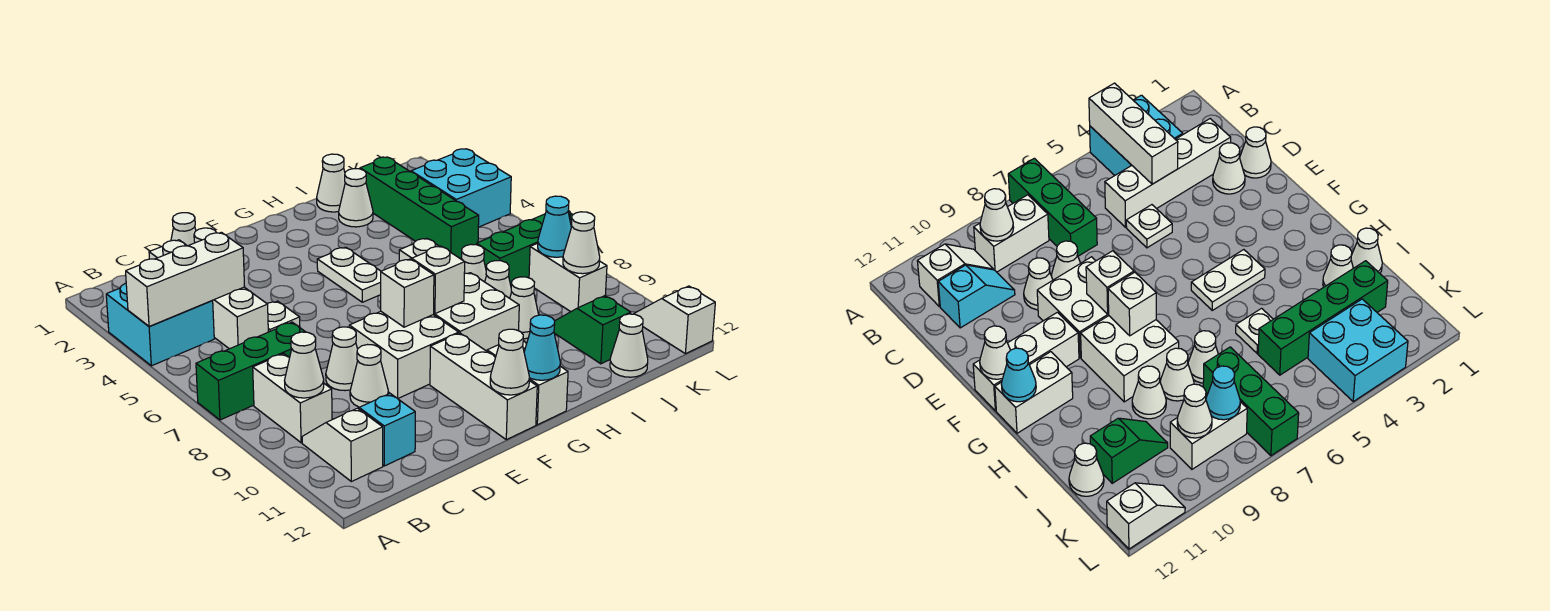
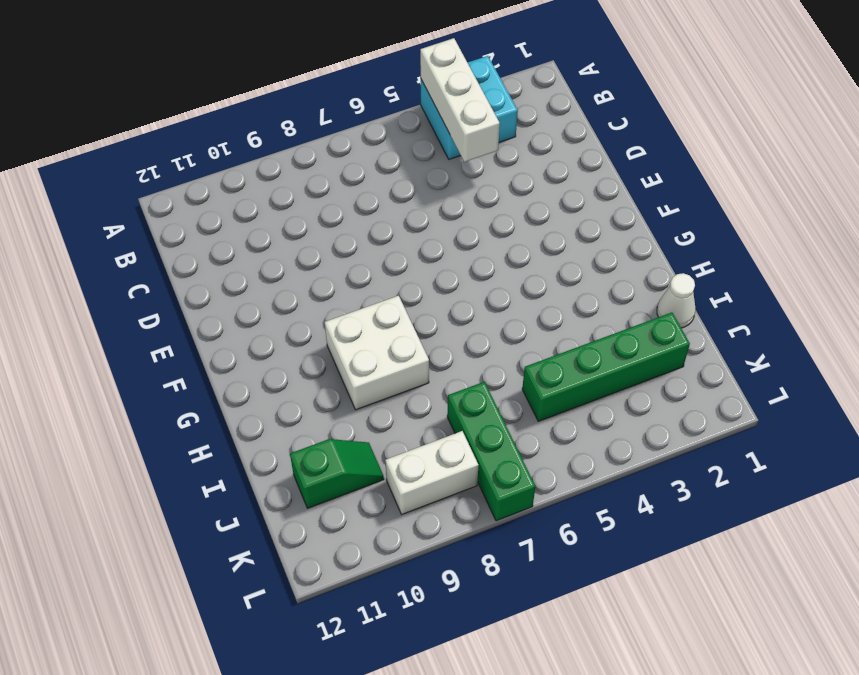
none -> green 1x3 brick [196,322,305,420]
none -> white 1x2 brick [253,354,332,443]
none -> white 1x2 slope [302,408,383,482]
none -> white 1x4 brick [149,240,268,349]

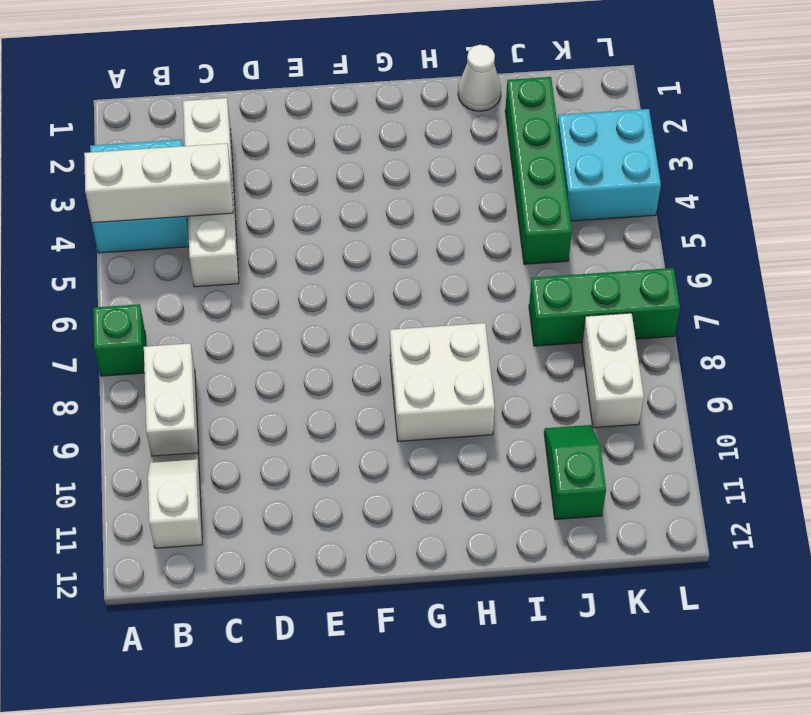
green 1x1 brick [93,304,146,376] -> green 1x3 brick [196,322,305,420]
none -> cyan 1x2 slope [358,394,415,466]
none -> white 1x1 cone [171,213,196,246]
none -> white 1x1 cone [1213,143,1245,194]
none -> white 1x1 plate [267,301,300,332]

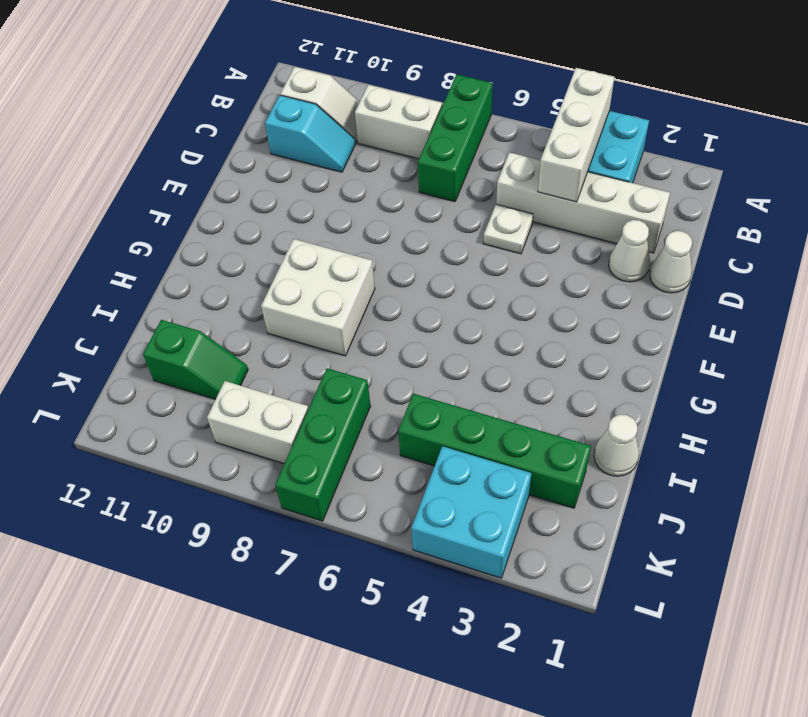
none -> white 1x1 cone [326,327,358,391]
none -> white 1x1 cone [350,345,388,407]
none -> white 2x2 brick [349,312,459,398]
none -> white 1x3 brick [430,333,537,440]

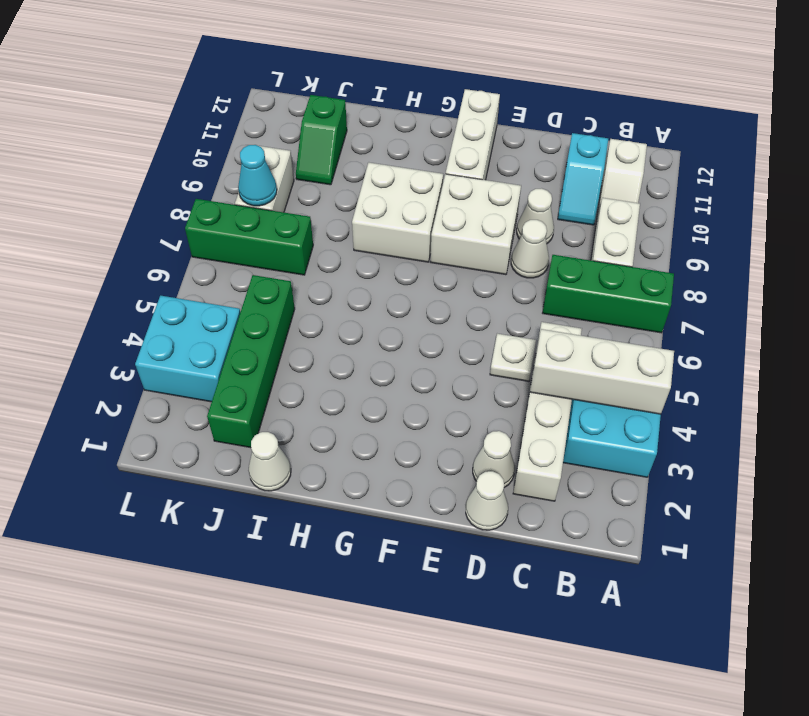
none -> white 1x2 plate [317,247,381,302]
none -> white 1x2 brick [487,340,568,425]
none -> white 1x1 cone [339,169,373,227]
none -> white 1x1 plate [399,238,439,261]

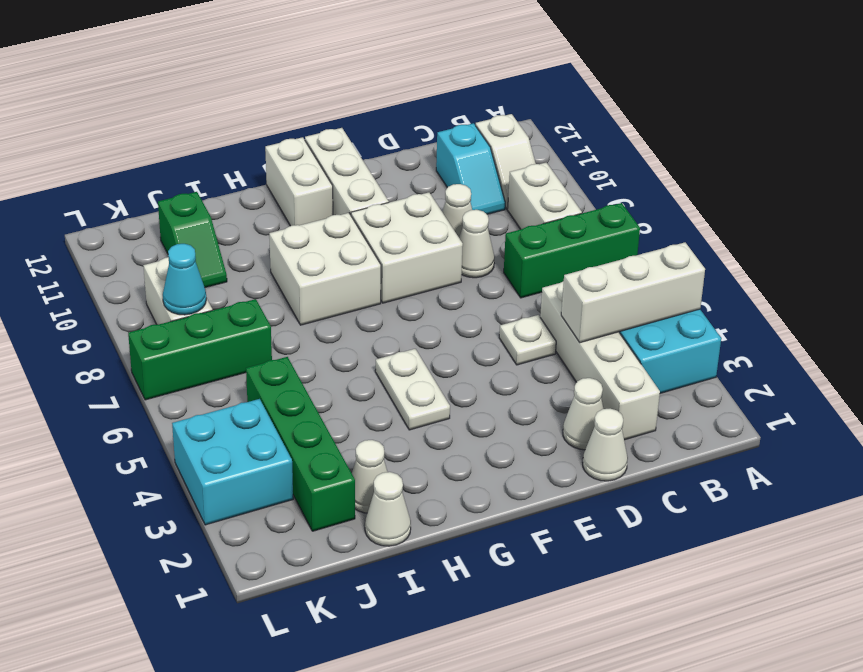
none -> white 1x1 plate [399,238,439,261]
none -> white 1x1 cone [461,244,487,282]
none -> white 1x1 cone [485,261,512,298]
none -> white 1x1 cone [510,277,539,339]

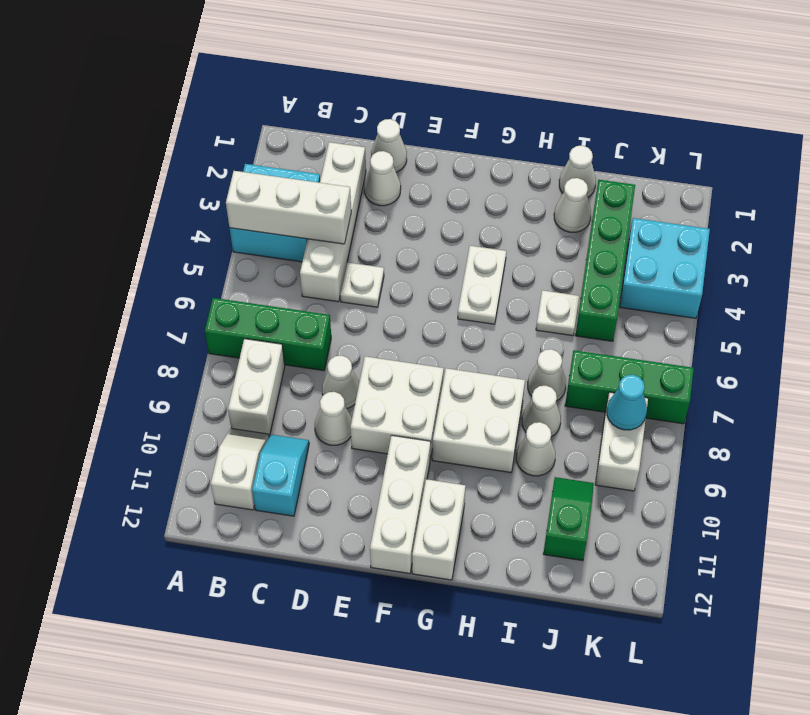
none -> white 1x1 cone [610,314,648,377]
none -> white 1x2 slope [634,286,715,354]
none -> white 1x1 cone [285,332,324,398]
none -> white 1x1 brick [381,259,434,327]

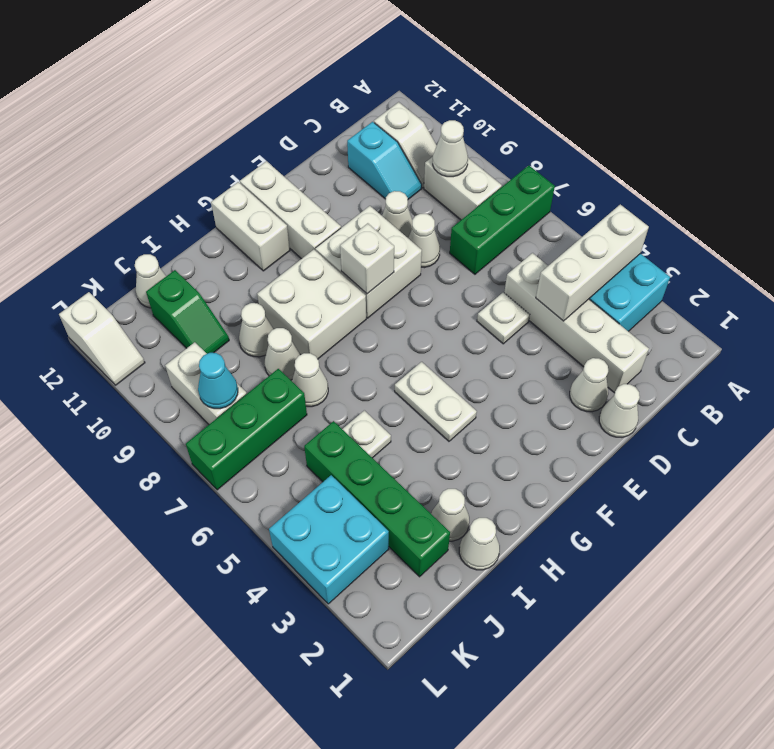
none -> white 1x1 cone [490,329,529,395]
none -> white 1x1 brick [412,246,465,314]
none -> cyan 1x1 cone [524,315,560,380]
none -> white 1x1 cone [563,212,600,274]

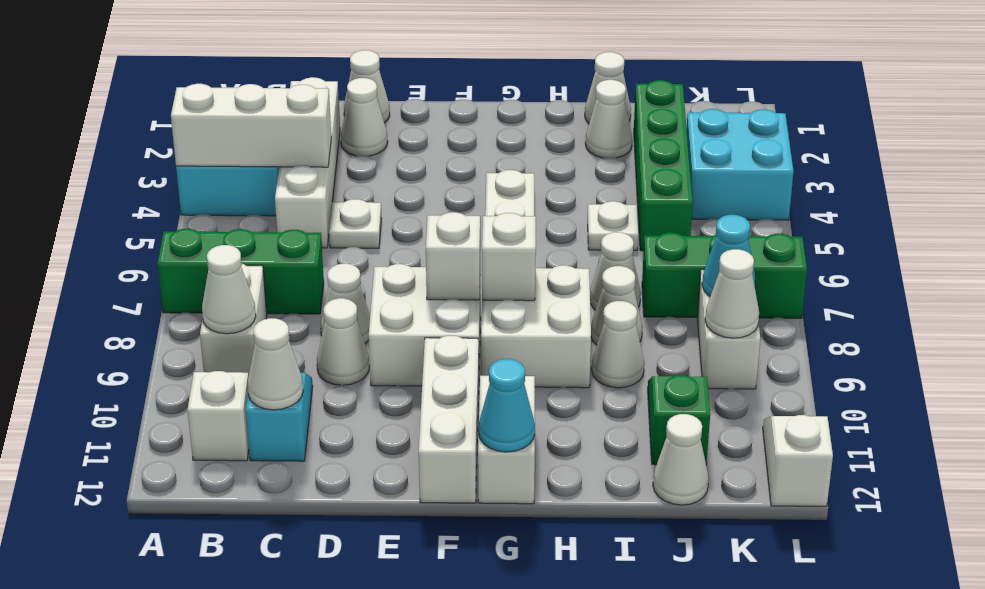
white 1x1 cone [247,318,303,410] -> white 1x1 cone moved to [490,329,529,395]

